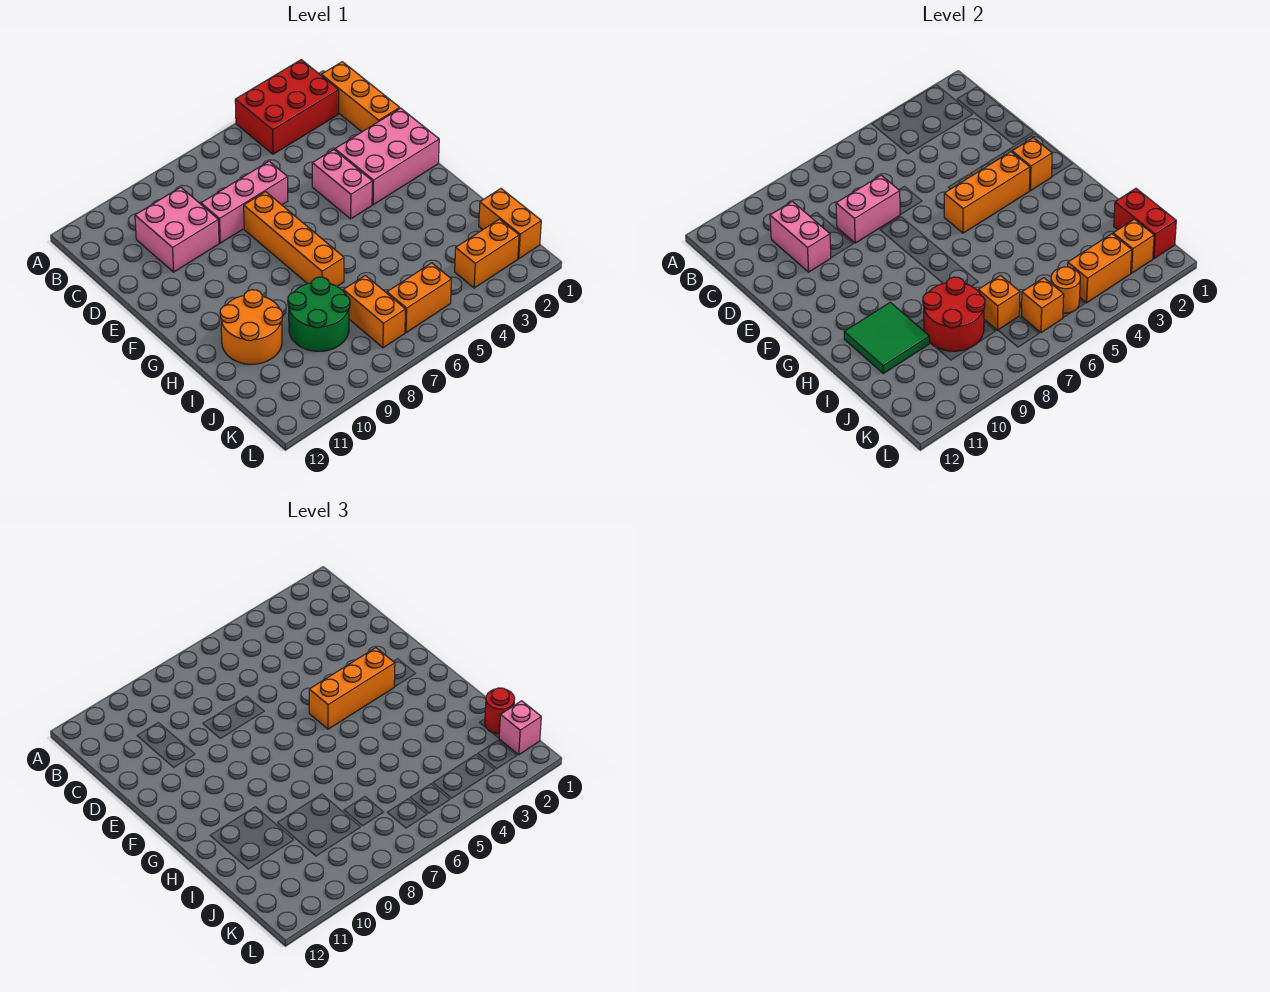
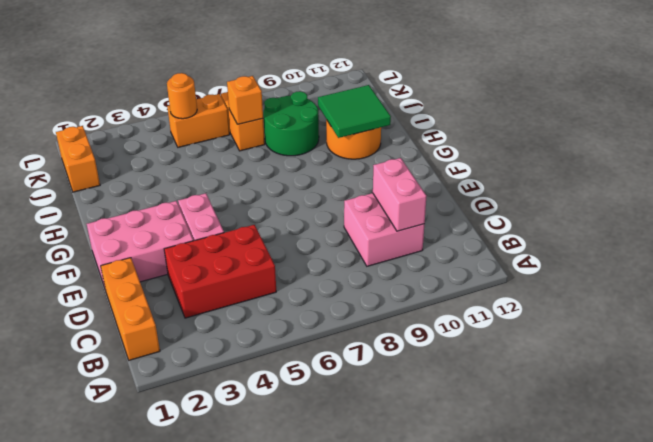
red 2x3 brick [164,225,276,318] -> red 2x3 brick moved to [235,60,339,154]
none -> pink 1x3 brick [201,161,288,243]
none -> orange 1x4 brick [244,192,344,286]
none -> orange 1x2 brick [455,219,519,288]

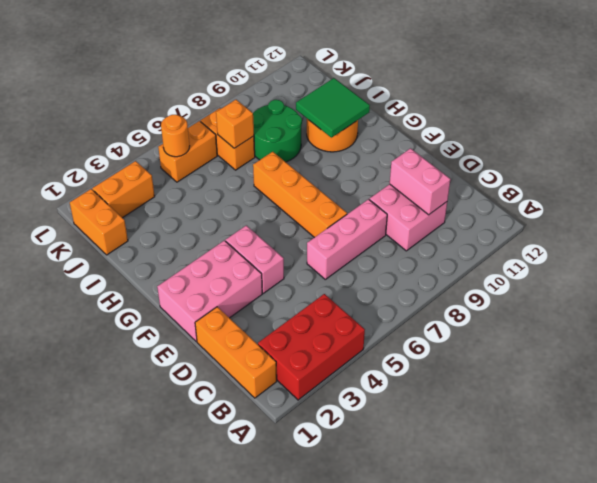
none -> pink 1x2 brick [836,175,900,243]
none -> orange 1x1 brick [1012,138,1052,191]
none -> orange 1x3 brick [944,152,1030,233]

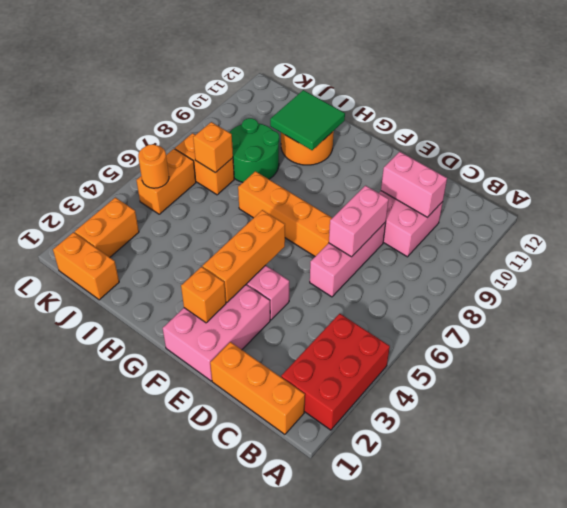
none -> red 2x2 round brick [923,277,985,351]
none -> red 1x2 brick [1114,189,1176,259]
none -> orange 1x1 brick [1113,219,1154,273]

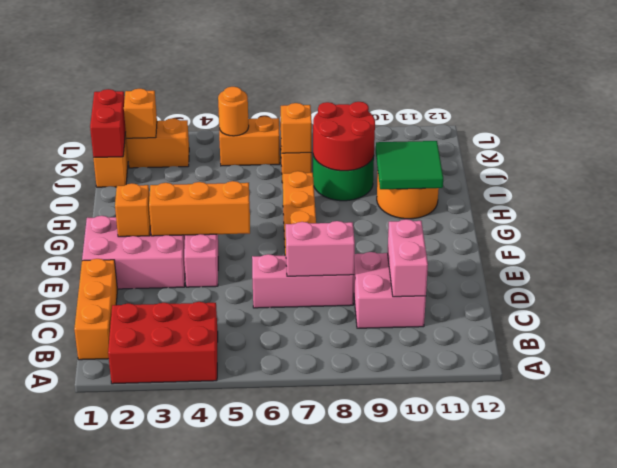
none -> orange 1x2 brick [1068,234,1132,303]
none -> orange 1x1 brick [1021,278,1064,333]
none -> orange 1x3 brick [309,648,395,729]

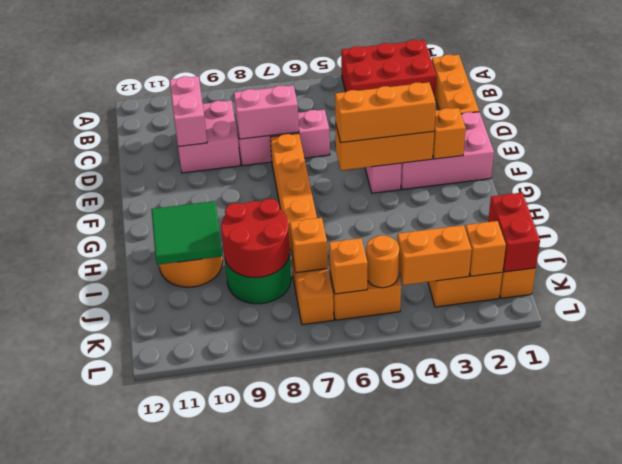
none -> red 1x1 round brick [485,688,515,734]
none -> pink 1x1 brick [499,701,541,755]

